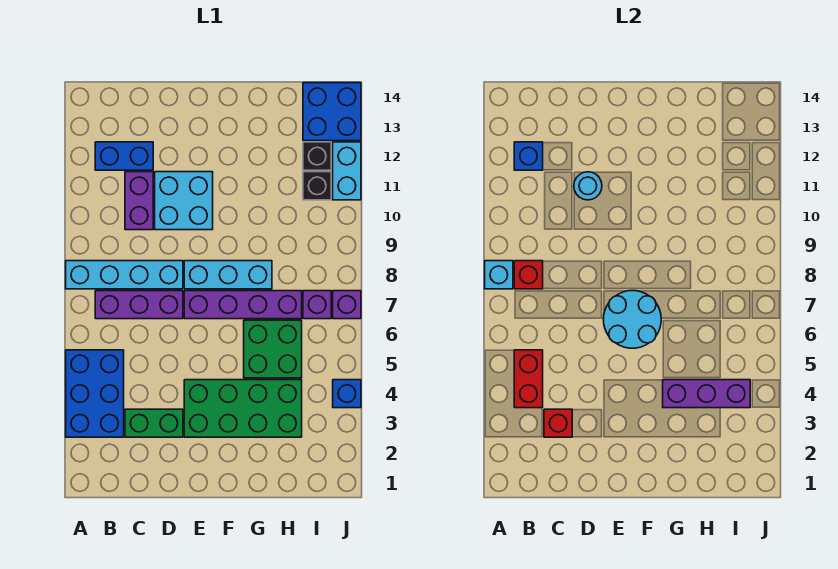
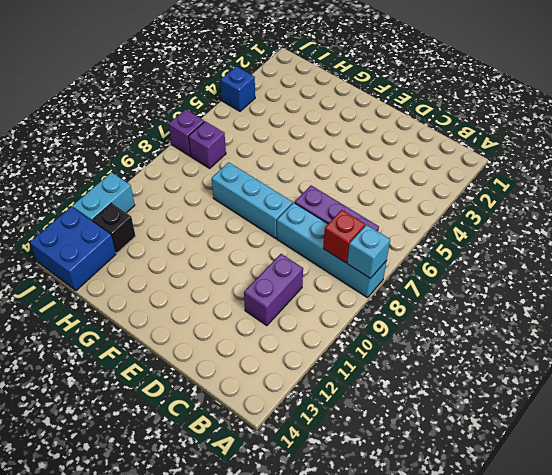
none -> blue 2x3 brick [66,350,124,437]
none -> blue 1x2 brick [95,142,153,170]
none -> green 1x2 brick [125,409,183,437]

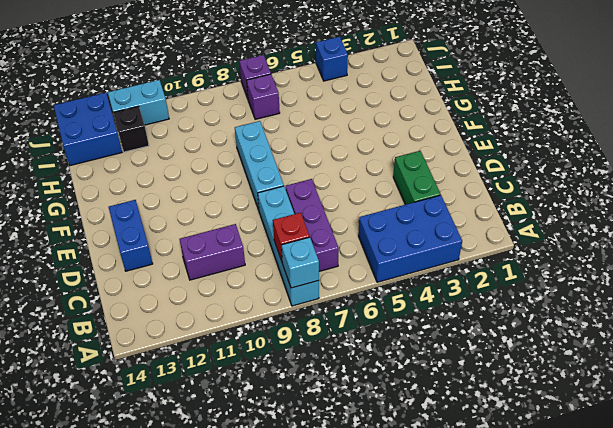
blue 1x2 brick [109,200,153,271] -> blue 1x2 brick moved to [95,142,153,170]
none -> cyan 2x2 brick [155,172,213,230]
none -> green 2x4 brick [184,380,302,437]
none -> purple 1x4 brick [184,291,302,319]

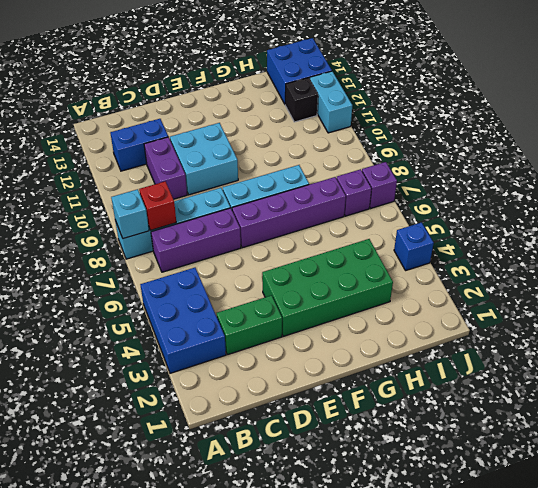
none -> green 2x2 brick [244,320,302,378]
none -> black 1x1 brick [303,172,331,200]
none -> red 1x2 brick [514,350,543,408]

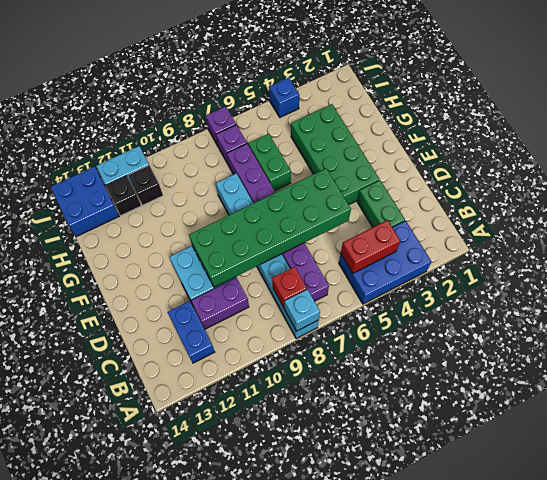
green 2x6 brick [189,169,351,287] -> cyan 2x2 round brick [603,291,661,348]
green 1x2 brick [249,134,291,191] -> green 2x2 brick [244,320,302,378]
none -> blue 1x1 brick [514,142,543,170]
none -> red 1x1 brick [544,409,572,437]
none -> cyan 1x1 round brick [574,172,602,200]

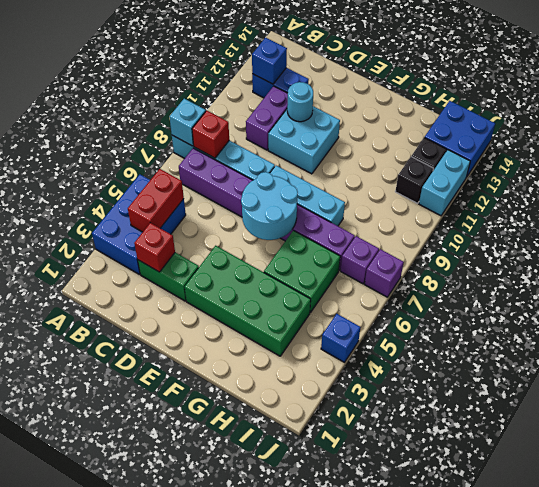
none -> purple 1x3 brick [663,380,750,408]

